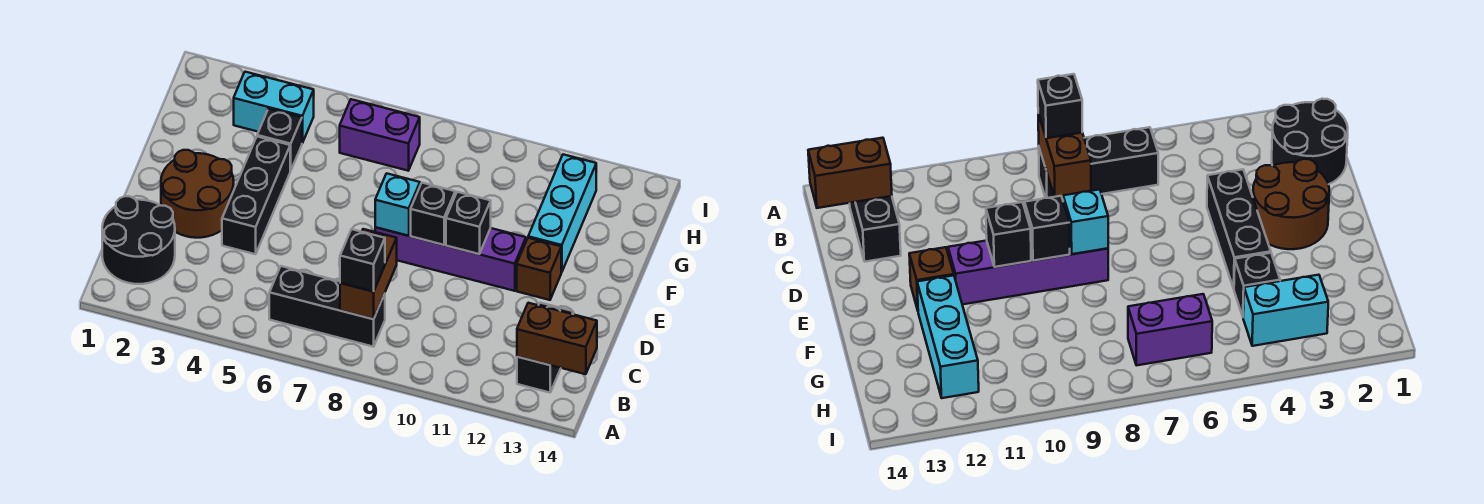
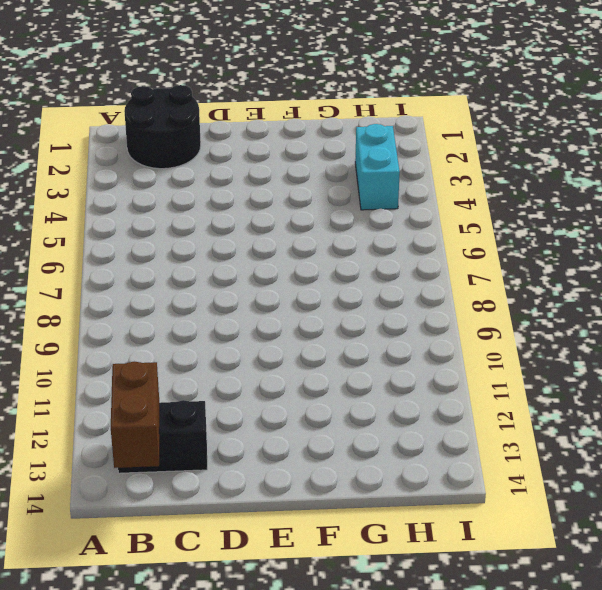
none -> black 1x3 brick [269,266,385,347]
none -> brown 2x2 round brick [161,150,234,238]
none -> black 1x3 brick [222,137,290,254]

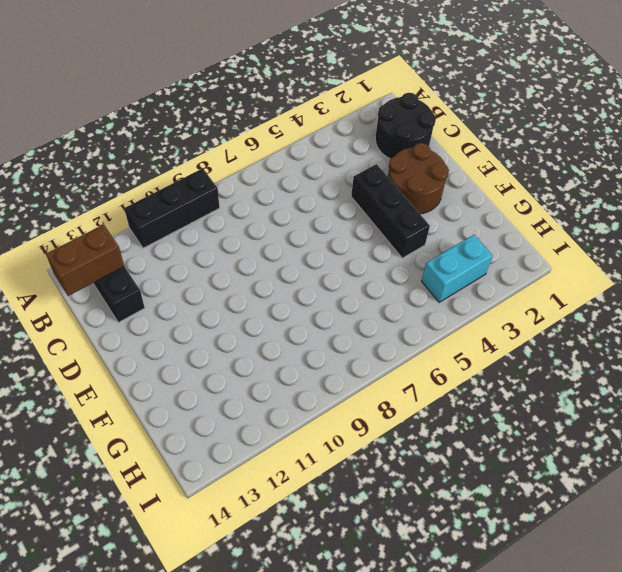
black 1x3 brick [124,168,220,248] -> black 1x3 brick moved to [269,266,385,347]
none -> purple 1x4 brick [375,227,526,291]
none -> brown 1x1 brick [517,238,561,300]
none -> cyan 1x3 brick [528,154,596,272]

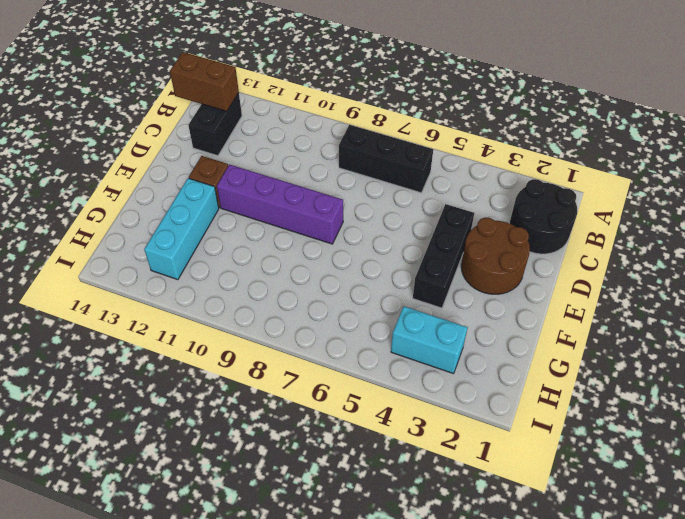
none -> black 1x1 brick [257,109,302,171]
none -> purple 1x2 brick [340,99,420,171]
none -> brown 1x2 brick [340,229,397,319]

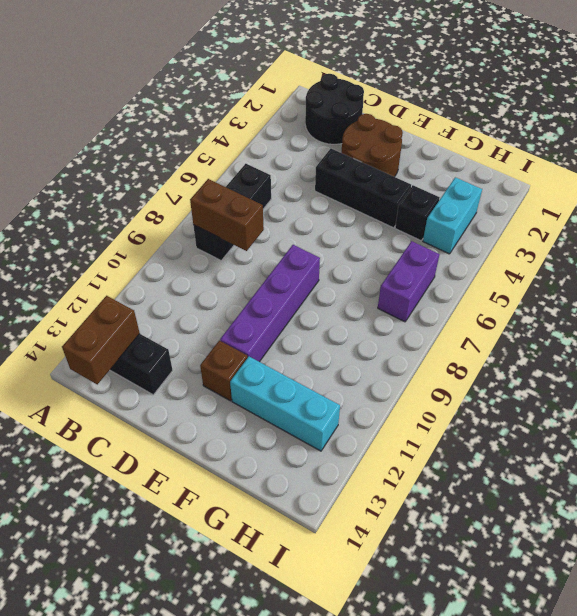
none -> cyan 1x1 brick [375,173,420,236]
none -> black 1x1 brick [411,183,455,245]
none -> black 1x1 brick [446,192,491,254]

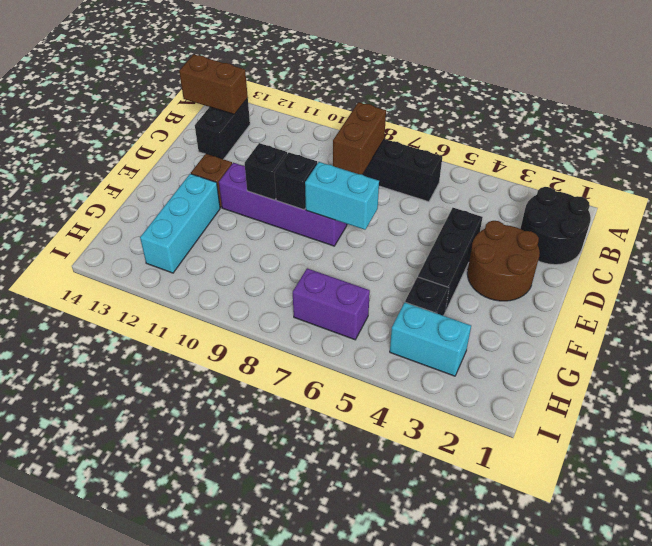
cyan 1x2 brick [305,162,379,230] -> cyan 1x1 brick [375,173,420,236]
none -> black 1x1 brick [340,229,385,292]

